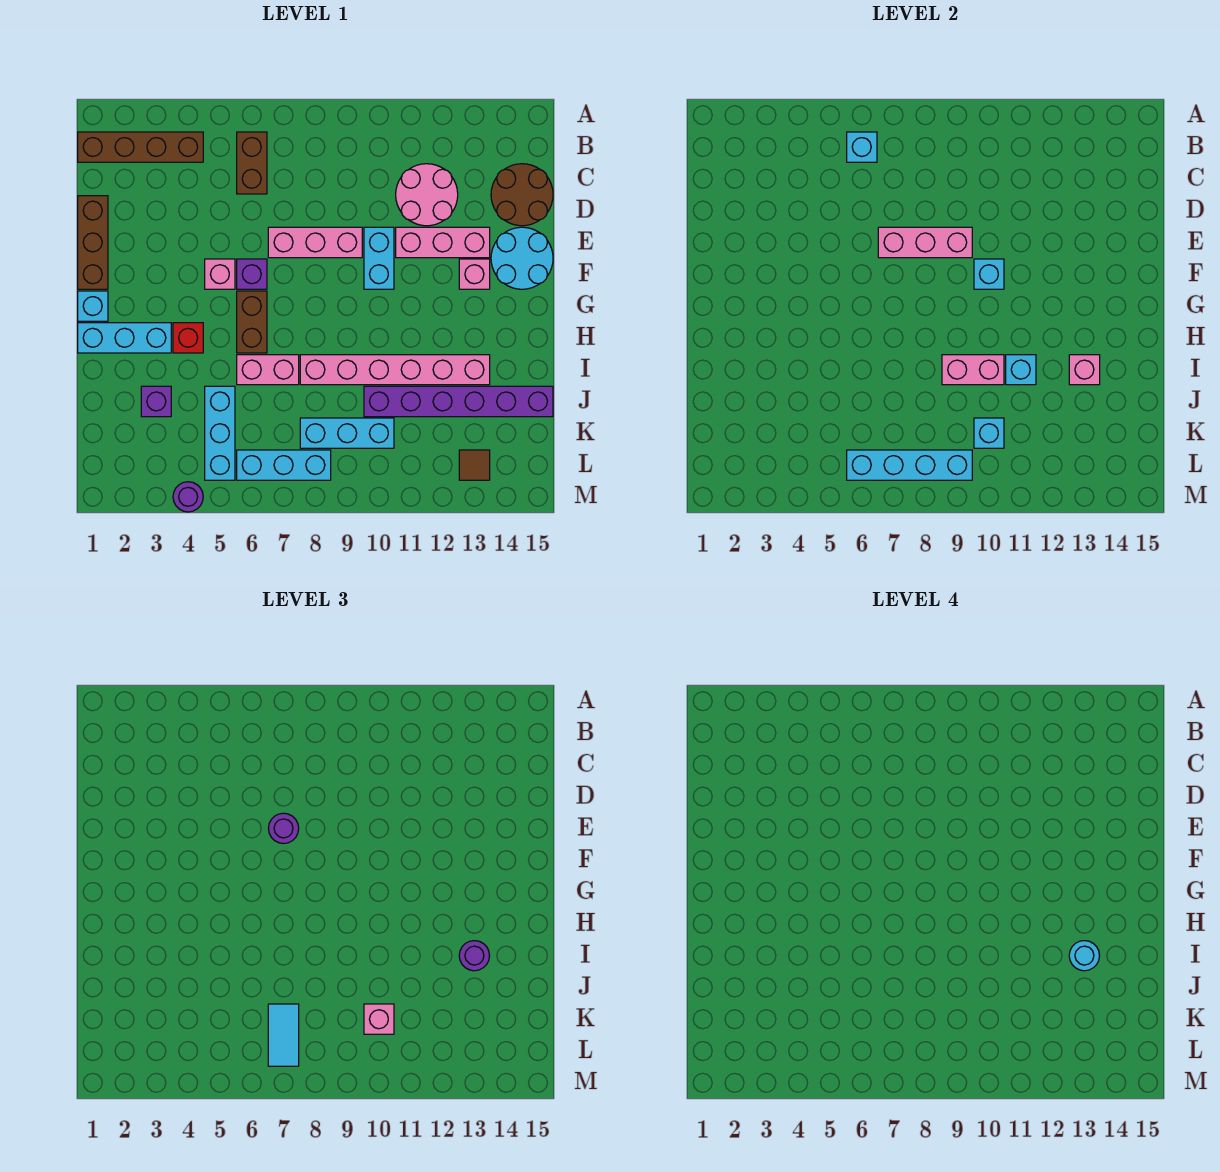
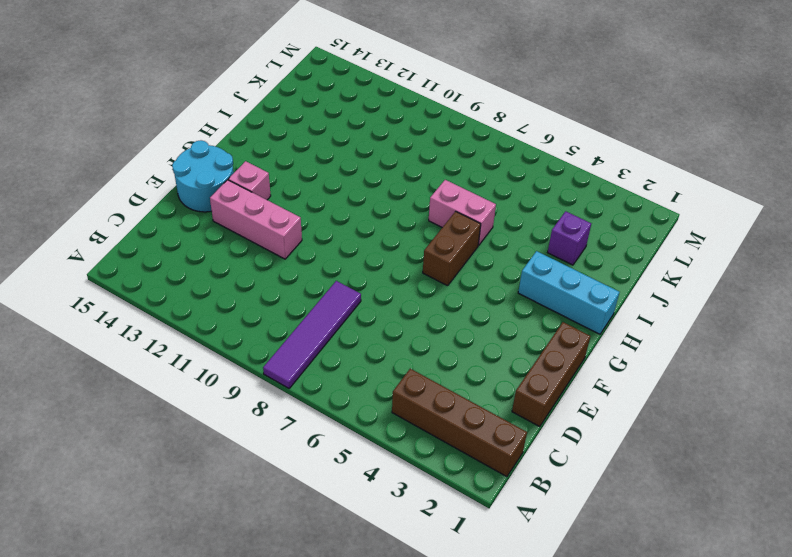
purple 1x4 tile [263,281,361,388] -> none
none -> brown 1x2 brick [237,132,267,194]
none -> pink 2x2 round brick [396,164,458,226]
none -> brown 2x2 round brick [491,164,553,226]
none -> pink 1x3 brick [268,227,362,258]

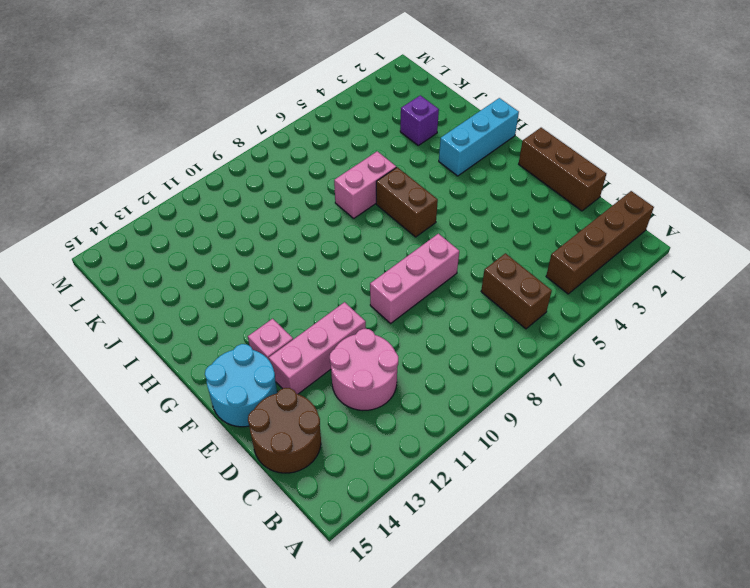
none -> cyan 1x2 brick [364,227,394,289]
none -> pink 1x1 brick [205,259,235,289]
none -> purple 1x1 brick [237,259,267,289]
none -> cyan 1x1 brick [78,291,108,321]

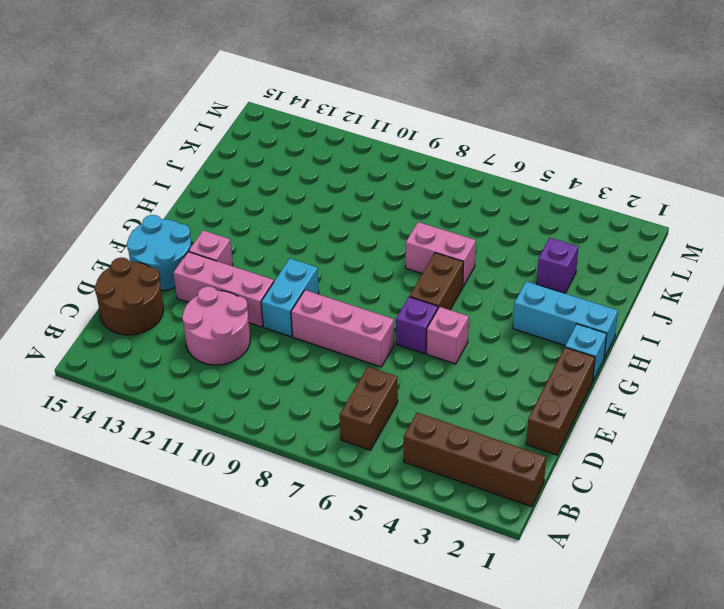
none -> red 1x1 brick [173,323,203,353]
none -> pink 1x6 brick [300,355,490,385]
none -> cyan 1x3 brick [205,386,235,480]
none -> purple 1x6 brick [364,386,553,417]

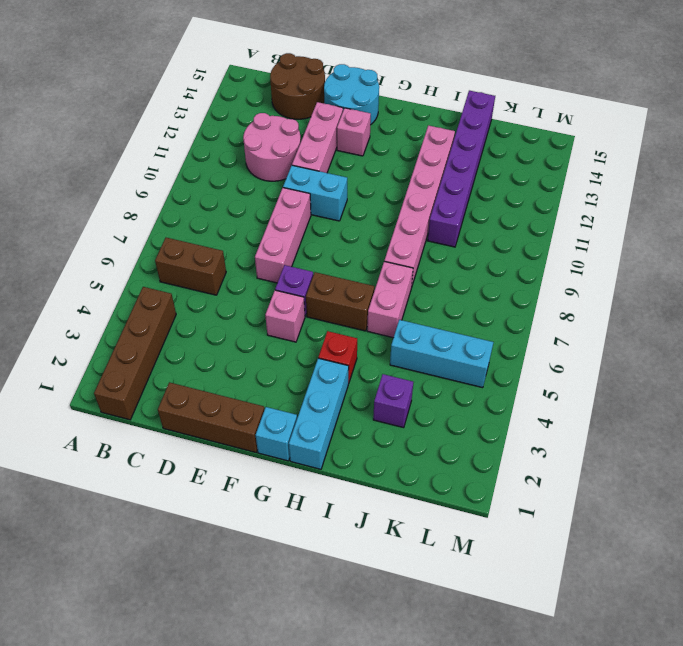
none -> cyan 1x3 brick [300,418,394,448]
none -> cyan 1x3 brick [237,450,331,480]
none -> brown 1x1 tile [459,450,490,480]
none -> purple 1x1 round brick [173,482,203,512]

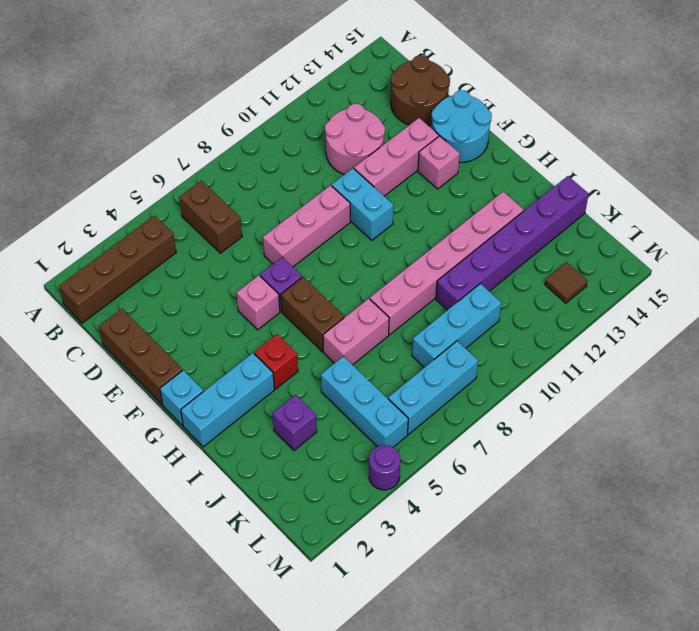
none -> cyan 1x1 brick [847,132,877,162]
none -> pink 1x3 brick [878,227,972,258]
none -> cyan 1x1 brick [974,259,1004,289]
none -> pink 1x2 brick [942,355,1004,385]

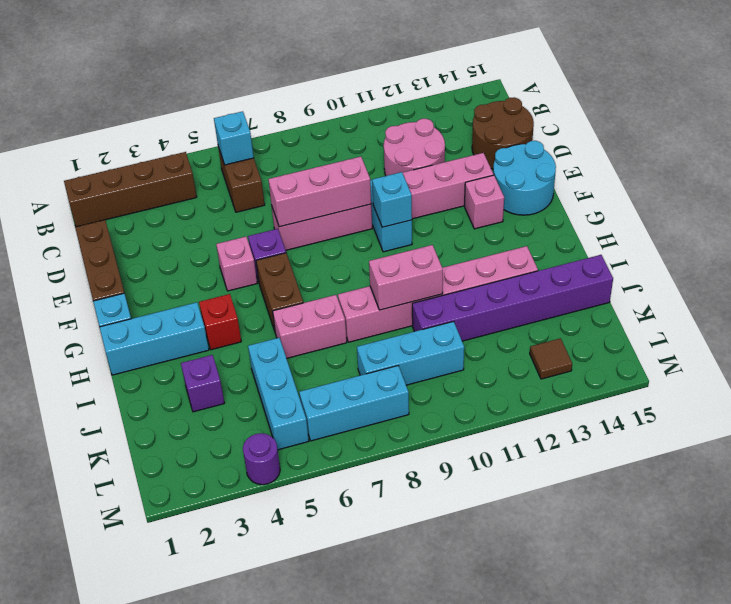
none -> cyan 1x1 brick [1006,355,1036,385]
none -> pink 1x1 brick [1069,355,1100,385]
none -> cyan 1x1 brick [974,418,1004,448]
none -> cyan 1x4 brick [847,450,972,480]

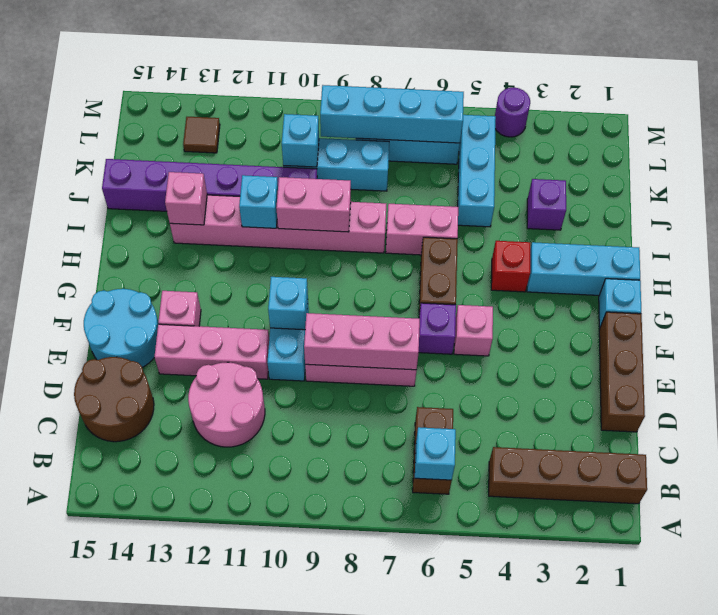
none -> purple 1x1 round brick [268,813,299,844]
none -> purple 1x1 round brick [459,941,490,971]
none -> cyan 1x2 tile [268,1004,299,1066]
none -> pink 1x1 brick [364,1004,394,1034]

